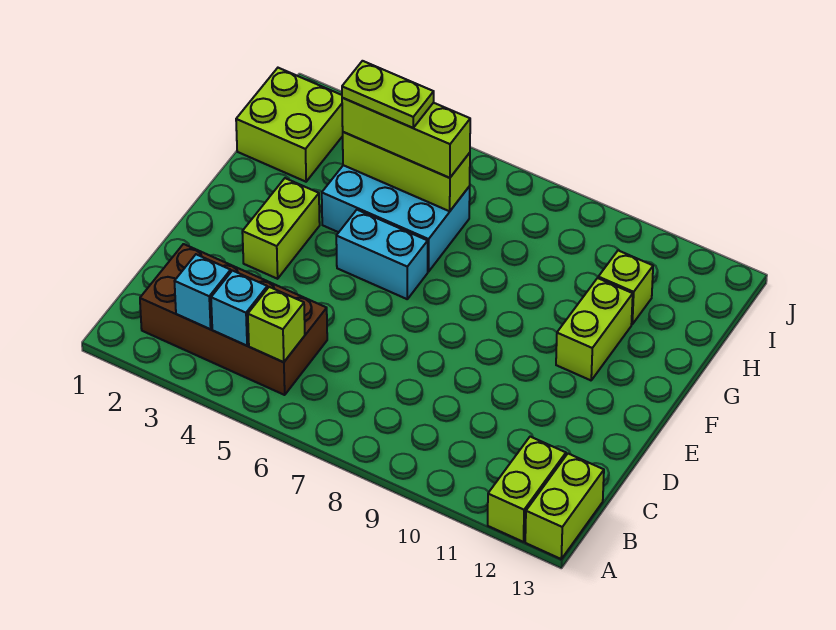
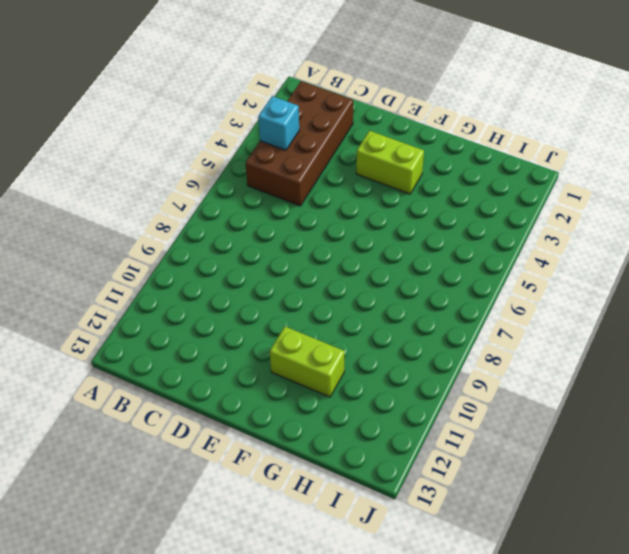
none -> lime 1x2 brick [488,437,566,542]
none -> lime 1x2 brick [525,454,604,559]
none -> cyan 1x2 brick [336,210,428,299]

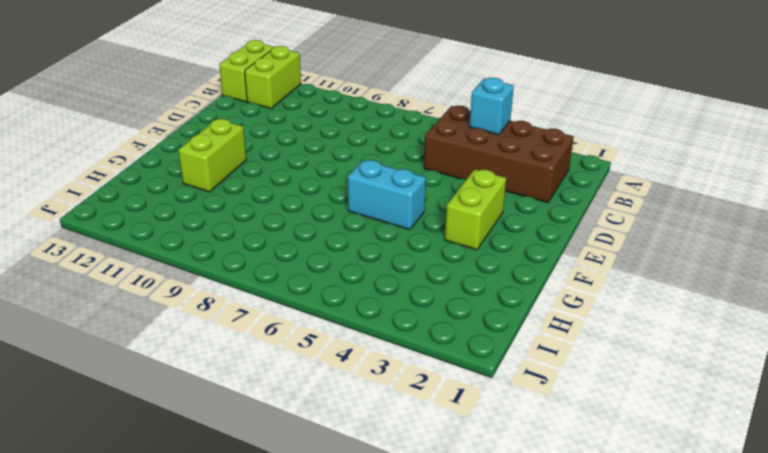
none -> cyan 2x3 brick [322,165,470,272]
none -> lime 2x2 brick [236,68,343,182]
none -> lime 1x1 brick [598,250,653,324]

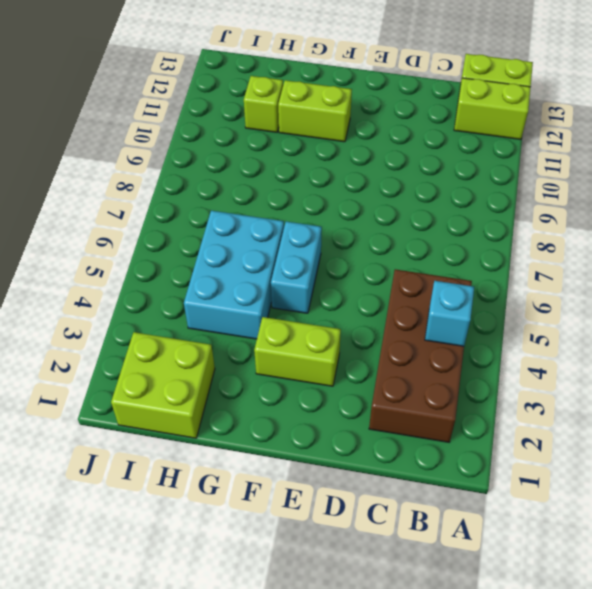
none -> cyan 1x1 brick [174,254,231,329]
none -> lime 1x1 brick [248,287,305,362]
none -> lime 1x3 brick [343,132,470,211]

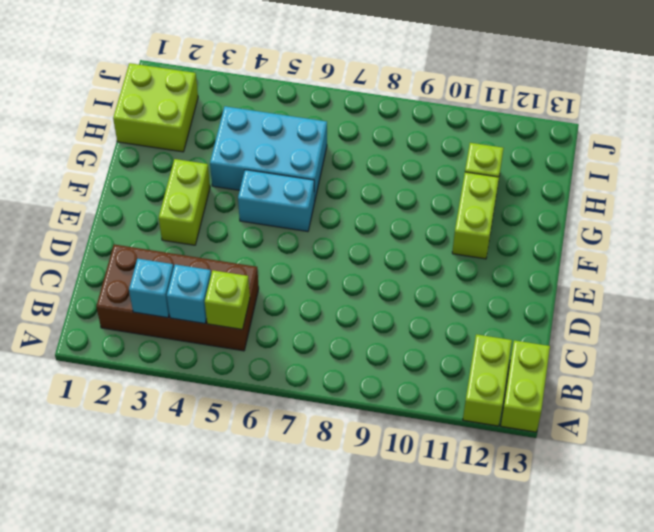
none -> lime 1x3 brick [343,132,470,211]
none -> lime 1x3 brick [342,98,470,178]
none -> lime 1x2 plate [342,61,434,128]

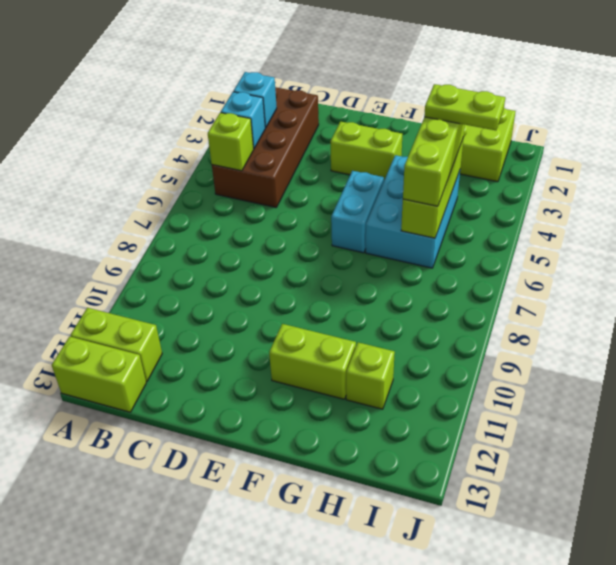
lime 1x2 plate [424,84,505,130] -> lime 1x2 plate turned to [342,61,434,128]

